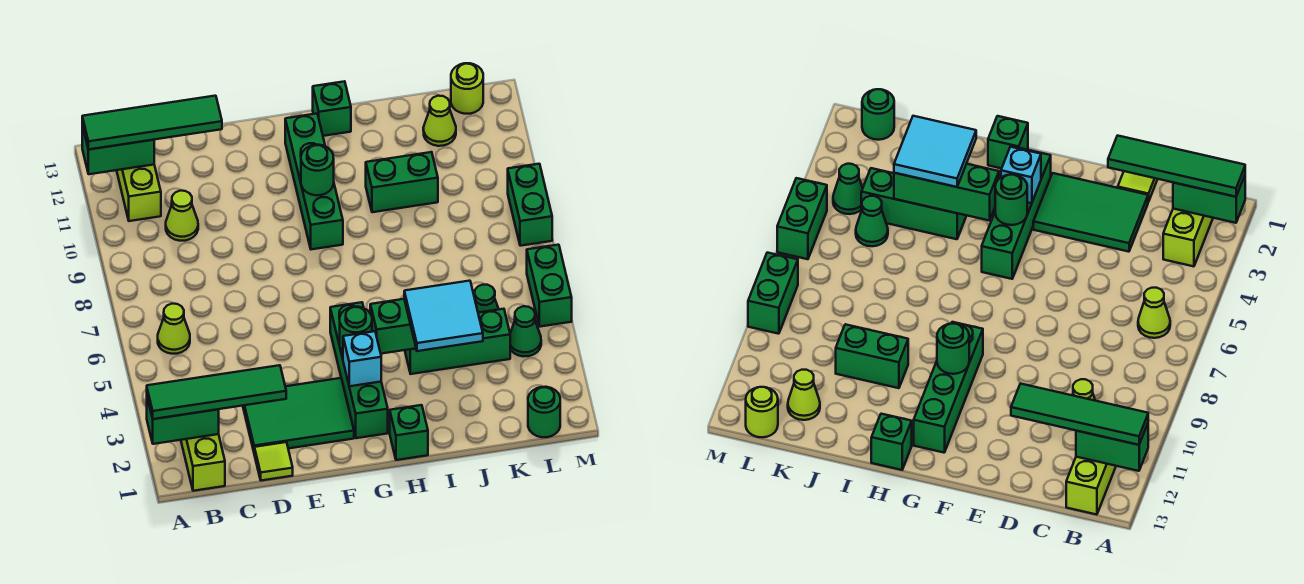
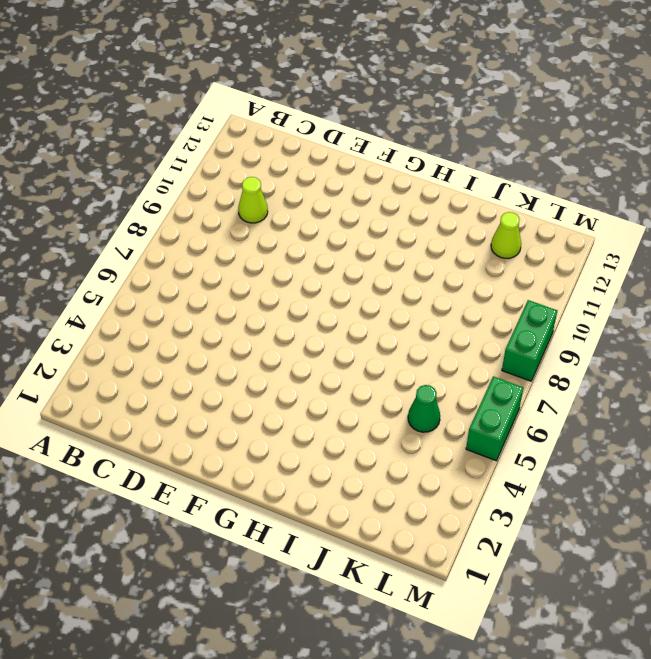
none -> lime 1x3 brick [181,434,225,491]
none -> lime 1x1 cone [158,304,190,354]
none -> lime 1x3 brick [117,165,161,221]

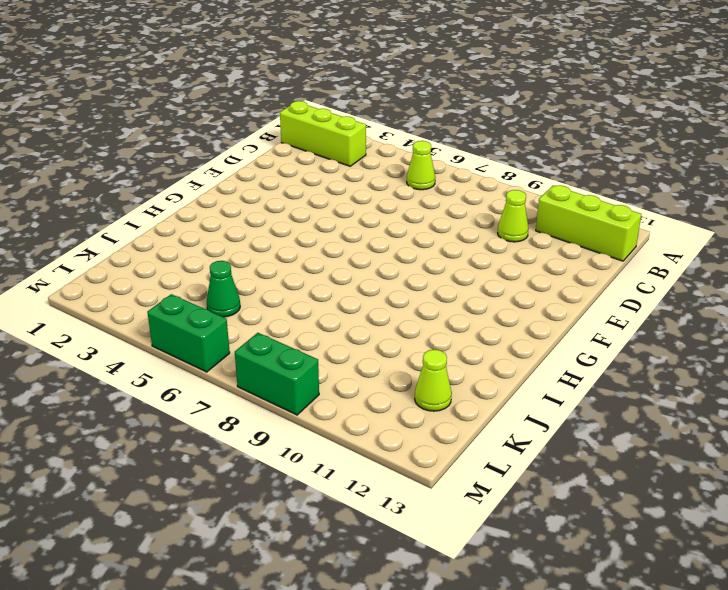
none -> lime 1x1 tile [254,442,293,481]
none -> green 2x3 tile [243,378,354,451]
none -> green 1x4 brick [330,302,388,438]

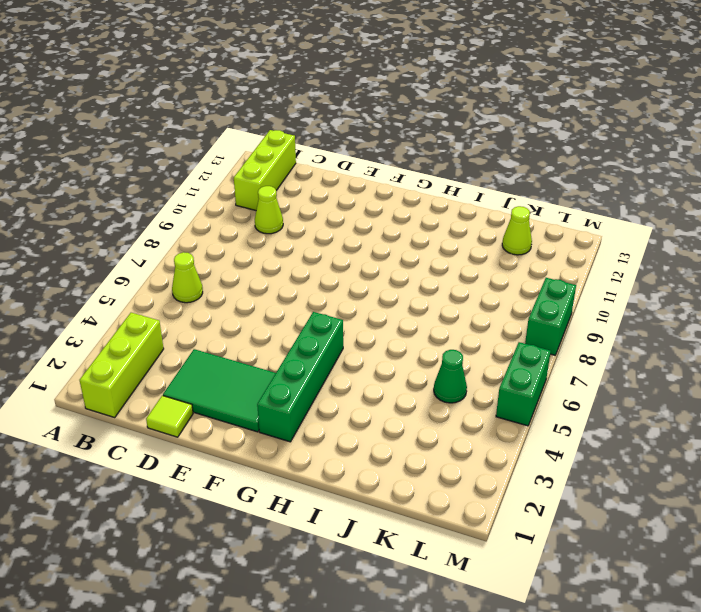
none -> green 1x4 brick [285,114,343,249]
none -> green 1x1 brick [390,405,428,460]
none -> green 1x1 brick [313,81,351,136]

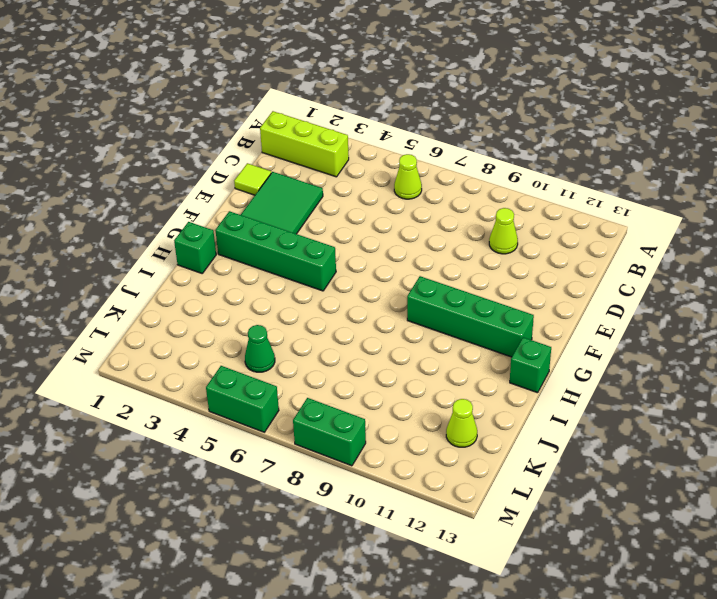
none -> lime 1x3 brick [117,165,161,221]
none -> green 1x3 brick [405,309,510,374]
none -> green 1x2 brick [366,152,438,212]

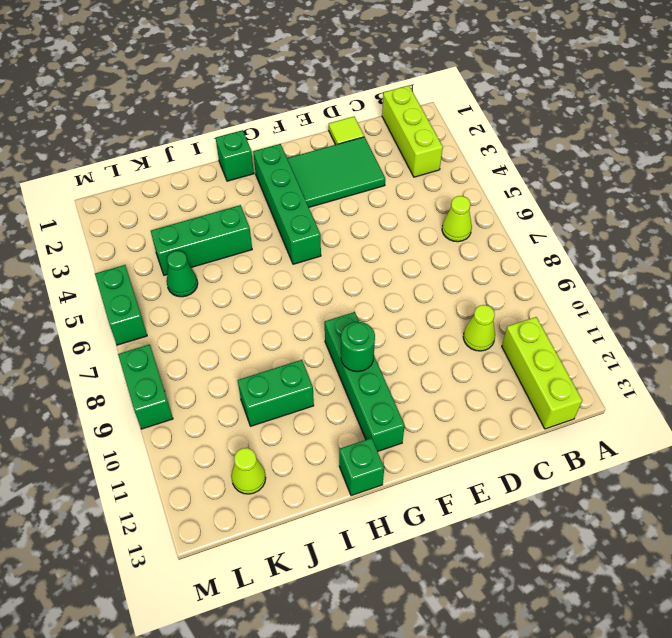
none -> green 1x1 round brick [528,387,560,437]
none -> green 1x1 cone [510,306,541,356]
none -> lime 1x1 round brick [451,63,483,114]

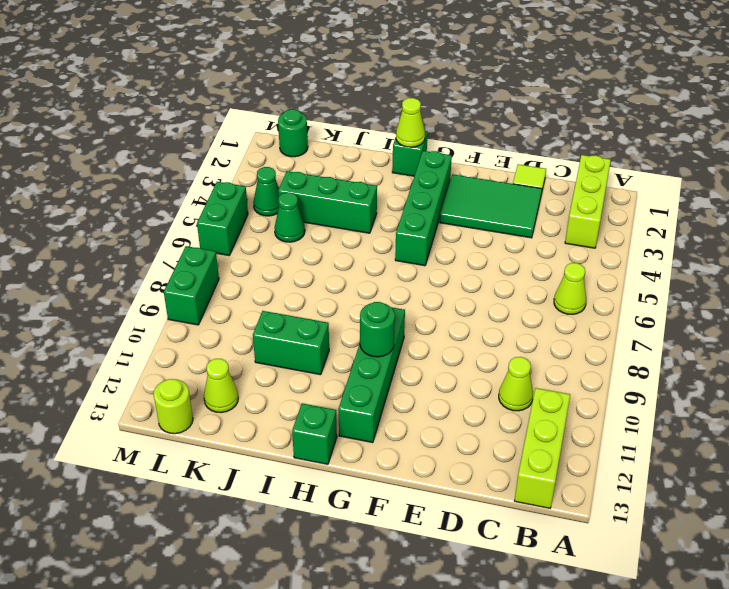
lime 1x1 cone [396,98,425,147] -> none
none -> green 1x2 brick [147,398,219,444]
none -> green 1x2 brick [82,125,154,174]
none -> cyan 1x1 brick [343,331,381,386]

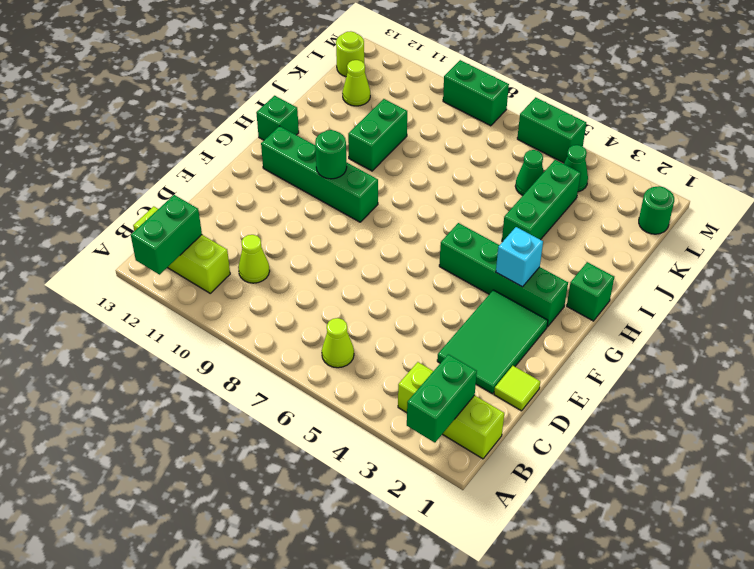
none -> green 1x1 round brick [340,307,372,352]
none -> green 1x3 brick [370,299,416,354]
none -> green 1x4 tile [147,365,286,419]

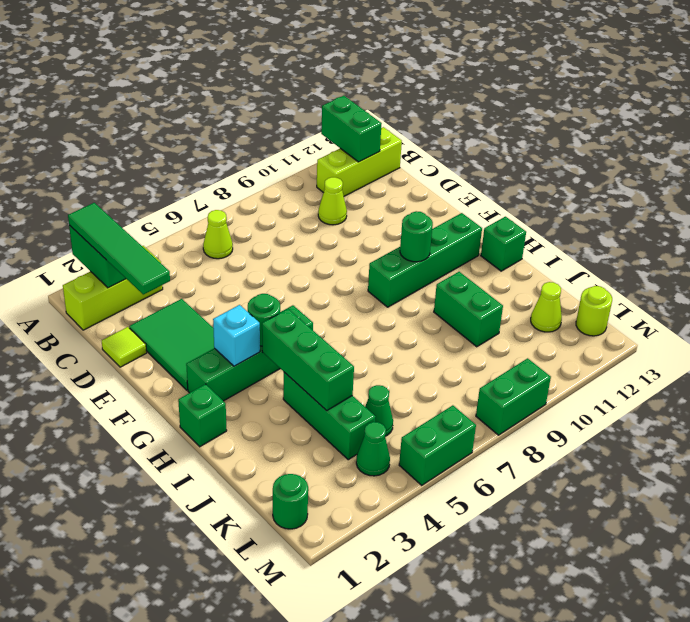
none -> green 1x4 tile [82,96,222,149]
none -> cyan 2x2 tile [404,281,483,351]

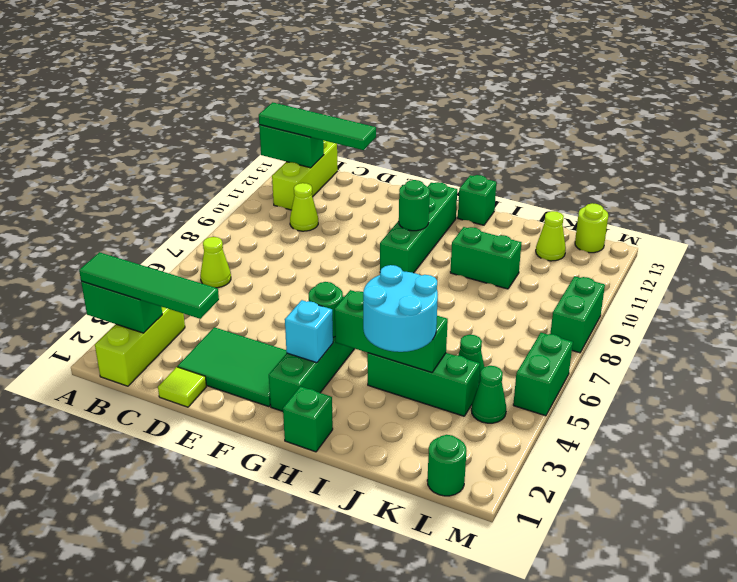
cyan 2x2 round brick [363,265,438,352] -> cyan 2x2 tile [404,281,483,351]

